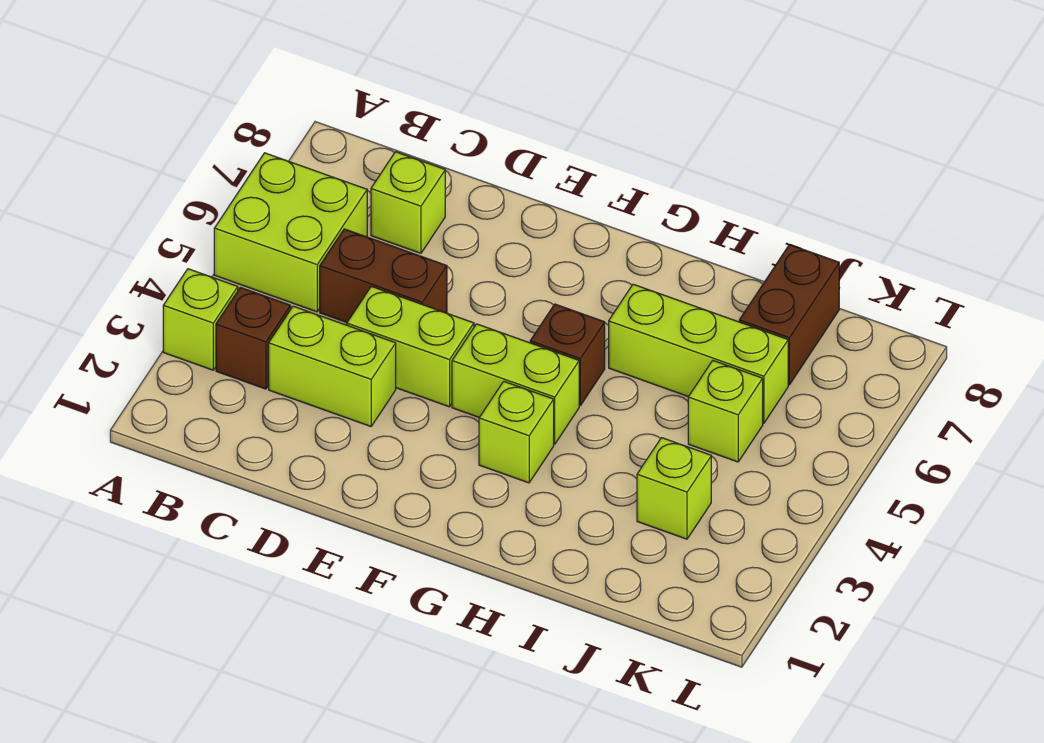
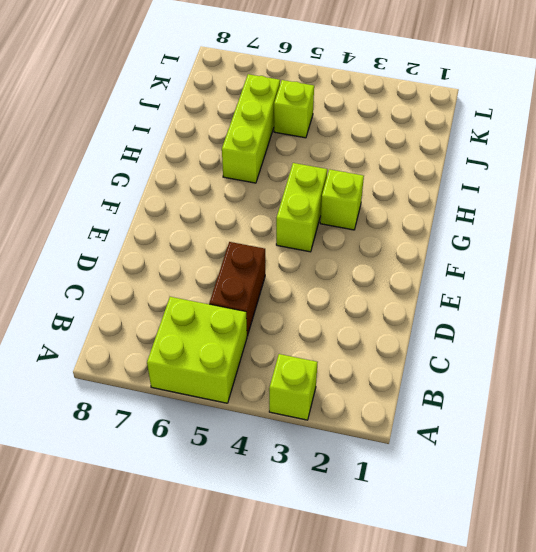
none -> brown 1x1 brick [216,288,290,389]
none -> lime 1x2 brick [269,306,396,426]
none -> lime 1x1 brick [371,152,445,253]

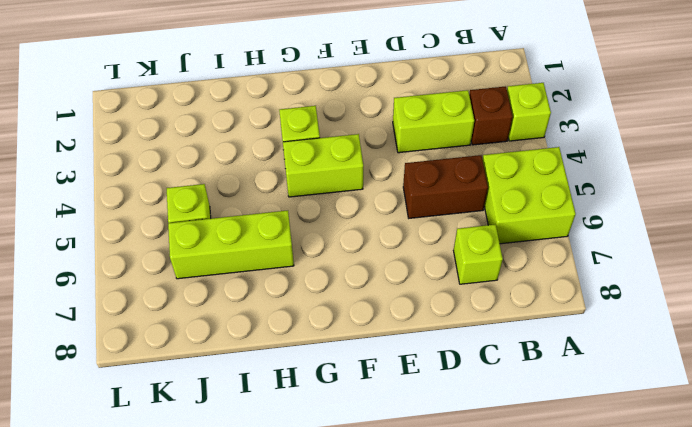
none -> lime 1x2 brick [347,286,474,407]
none -> brown 1x1 brick [530,304,605,406]
none -> lime 1x1 brick [637,438,711,539]

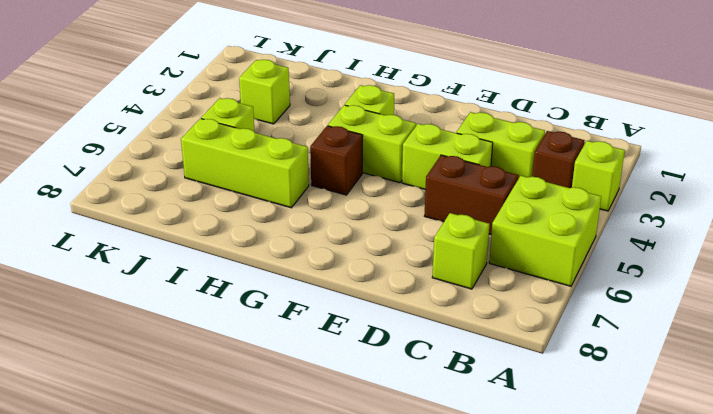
none -> brown 1x2 brick [739,245,839,385]

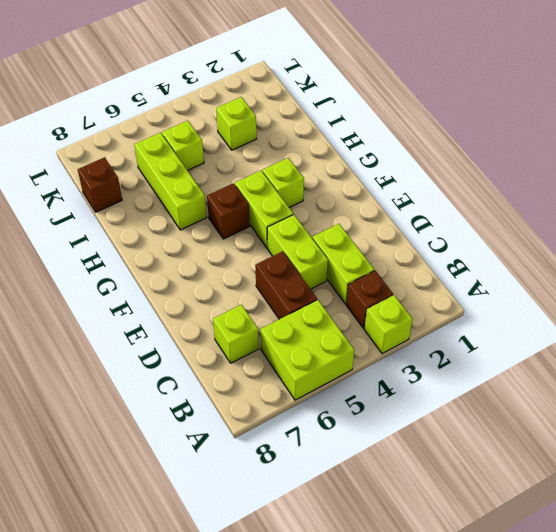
brown 1x1 brick [78,157,122,212] -> brown 1x2 brick [739,245,839,385]

